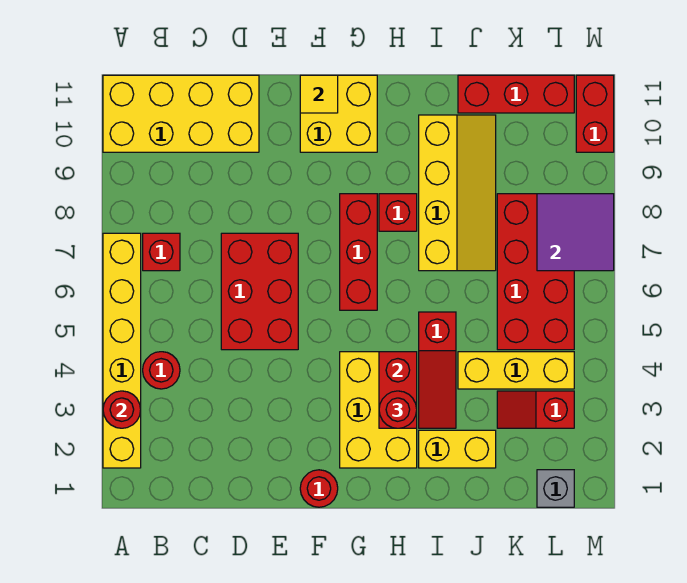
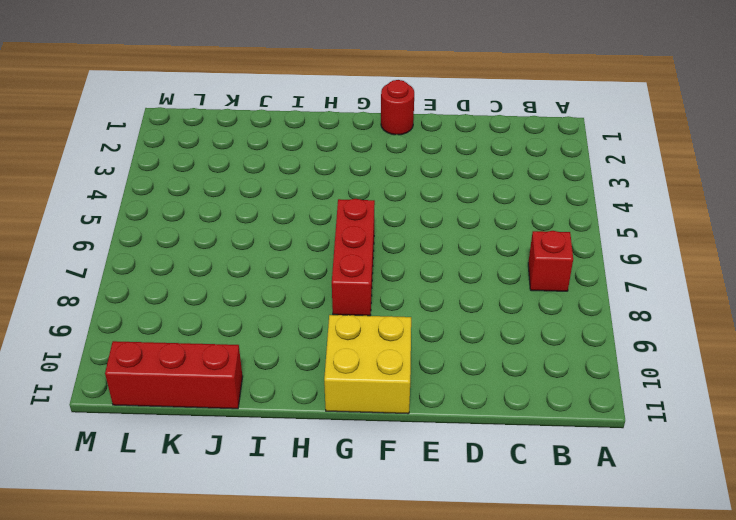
none -> yellow 1x6 brick [103,233,141,468]
none -> yellow 2x4 brick [103,75,259,152]
none -> red 1x1 round brick [143,352,180,389]

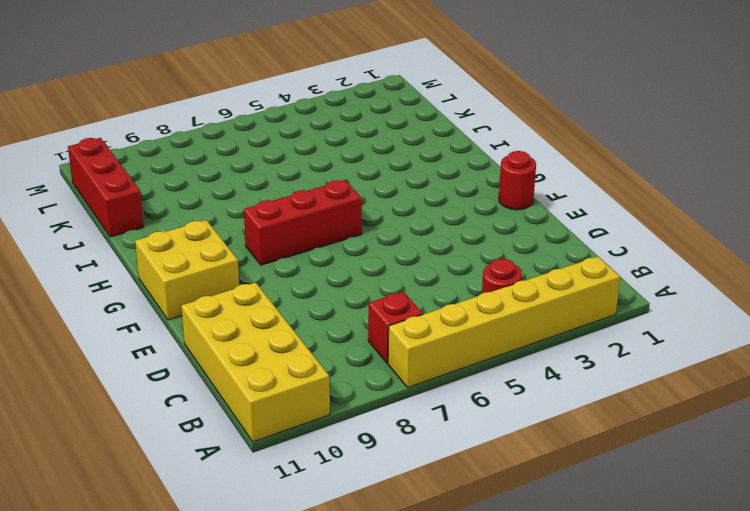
none -> red 2x3 brick [221,233,298,350]
none -> yellow 2x3 brick [340,352,417,468]
none -> red 1x1 brick [379,194,417,231]

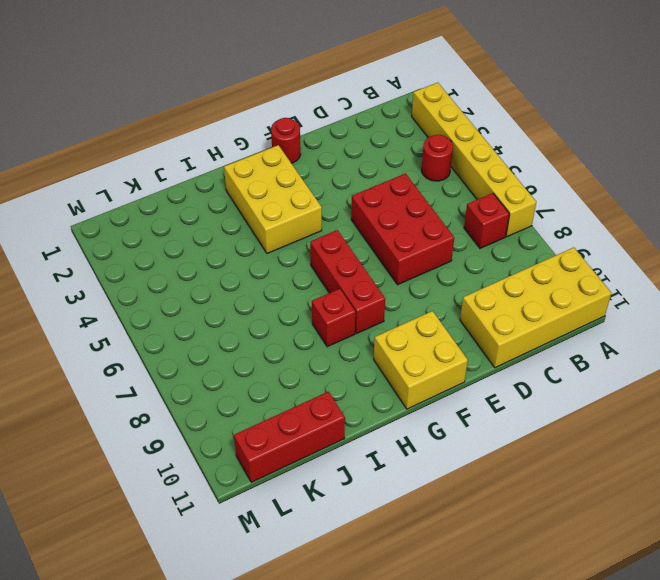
none -> yellow 1x2 brick [419,430,496,468]
none -> red 1x3 slope [419,312,456,428]
none -> yellow 2x4 slope [419,115,496,271]

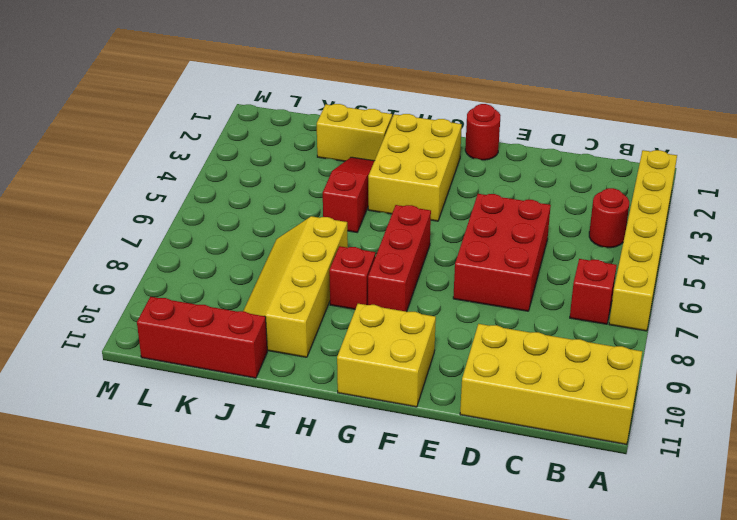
none -> yellow 1x3 brick [458,352,574,389]
none -> red 1x2 slope [497,391,574,428]
none -> red 2x4 brick [497,194,574,350]

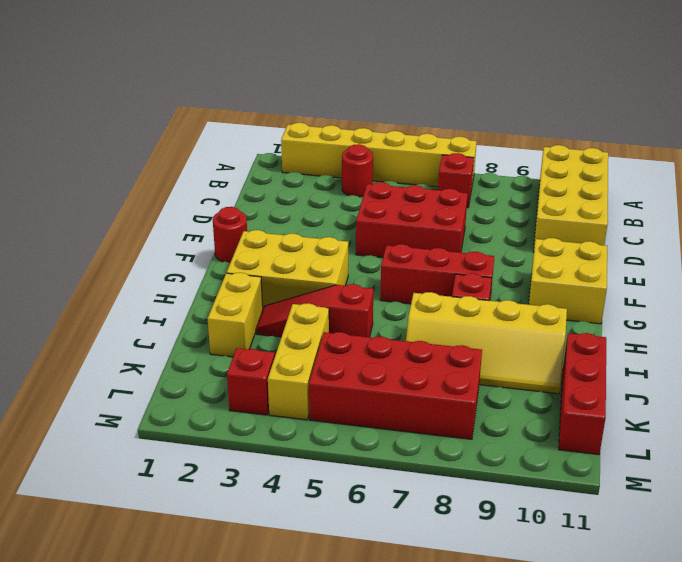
none -> grey 1x1 brick [537,470,574,507]
none -> red 1x2 brick [576,75,614,152]
none -> red 1x1 round brick [103,391,141,428]

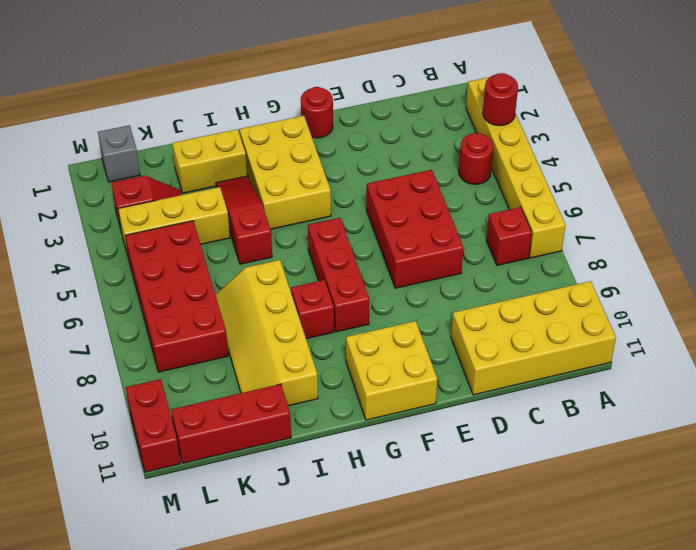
none -> yellow 1x1 tile [300,75,338,113]
none -> red 1x2 brick [379,352,417,428]
none -> purple 2x2 tile [537,194,614,271]

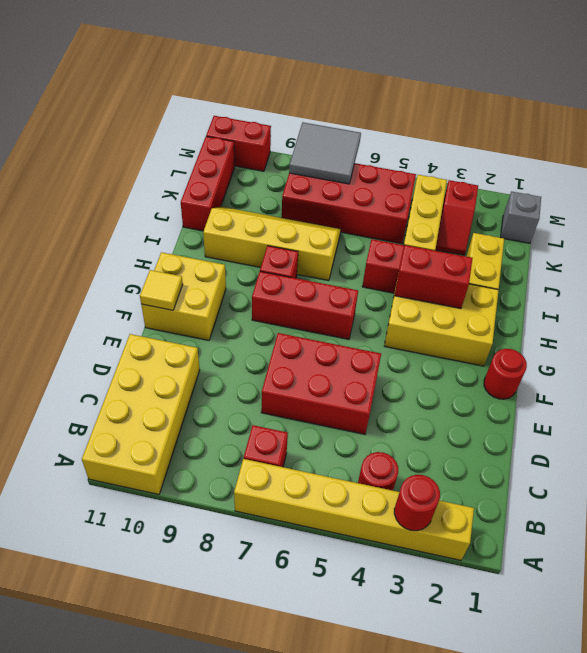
grey 2x2 tile [289,122,361,184] -> purple 2x2 tile [537,194,614,271]
none -> red 1x1 round brick [379,391,417,428]

